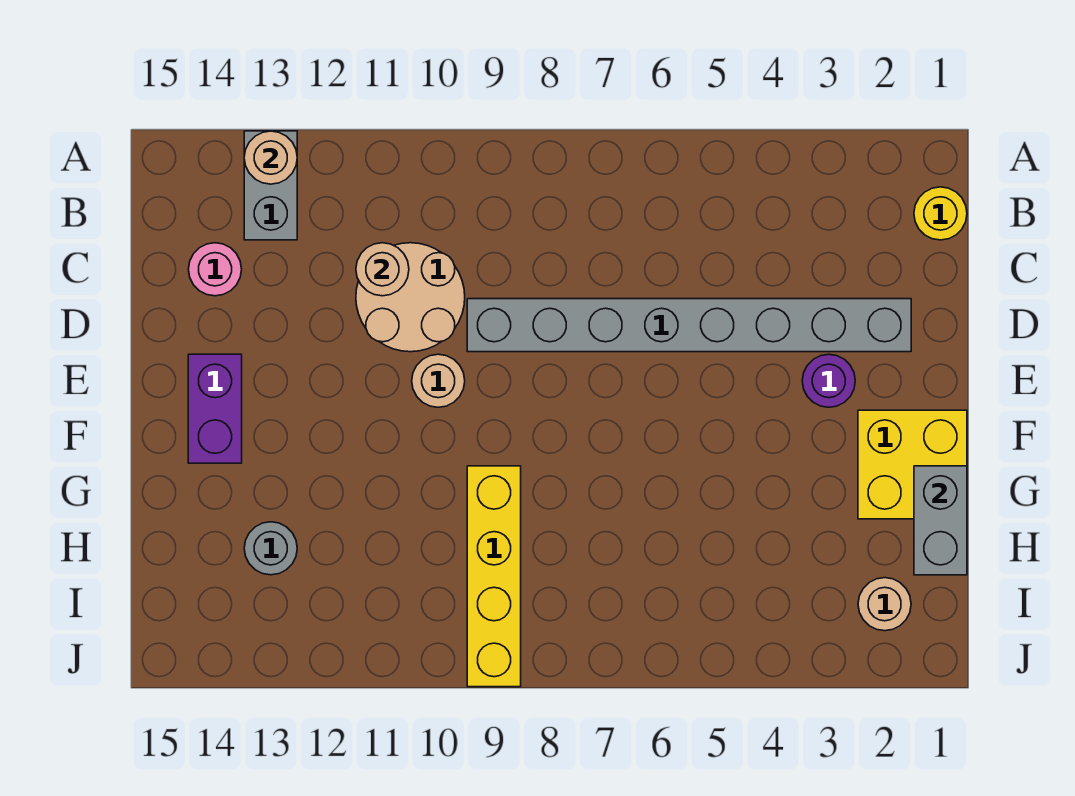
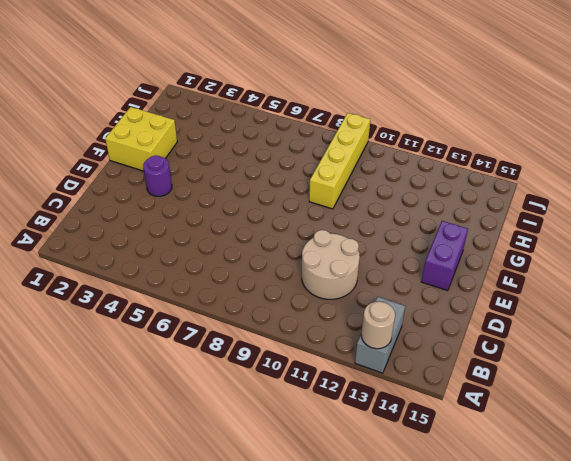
none -> yellow 1x1 round brick [914,187,967,240]
none -> pink 1x1 round brick [188,243,242,296]
none -> grey 1x8 brick [467,299,911,352]

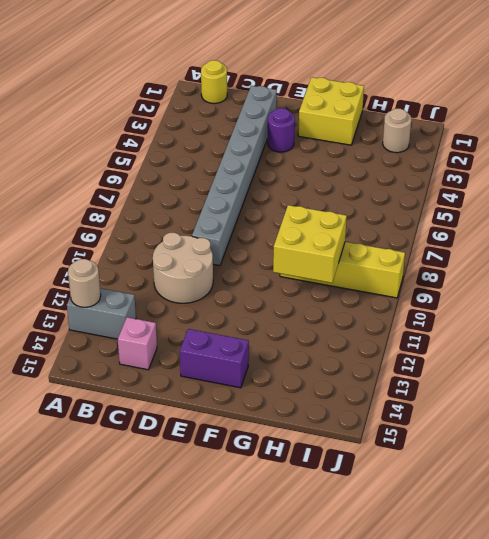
pink 1x1 brick [118,317,157,370] -> pink 1x1 round brick [188,243,242,296]
yellow 2x2 brick [273,205,347,283] -> none
none -> tan 1x1 round brick [412,354,465,407]
none -> grey 1x1 round brick [244,522,297,575]
none -> tan 1x1 round brick [356,243,409,296]

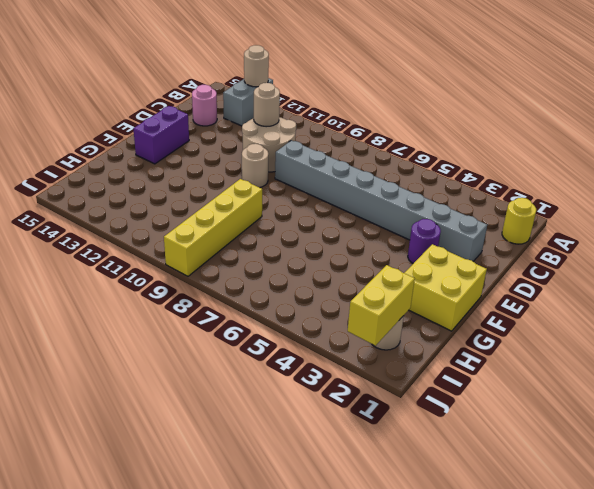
yellow 1x2 brick [348,265,415,346] -> none
none -> grey 1x1 round brick [244,522,297,575]
none -> grey 1x2 brick [914,466,967,575]

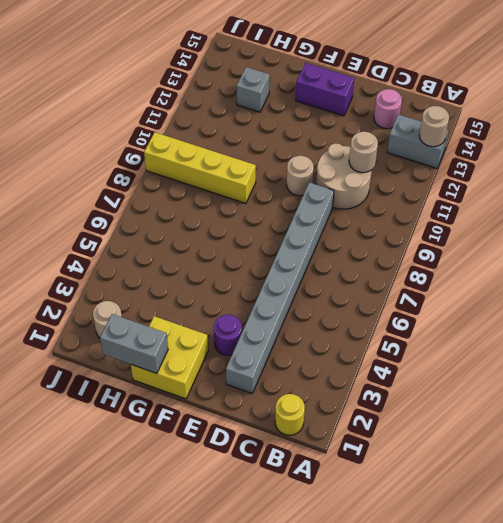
grey 1x1 brick [237,67,270,112] -> grey 1x1 round brick [244,522,297,575]

